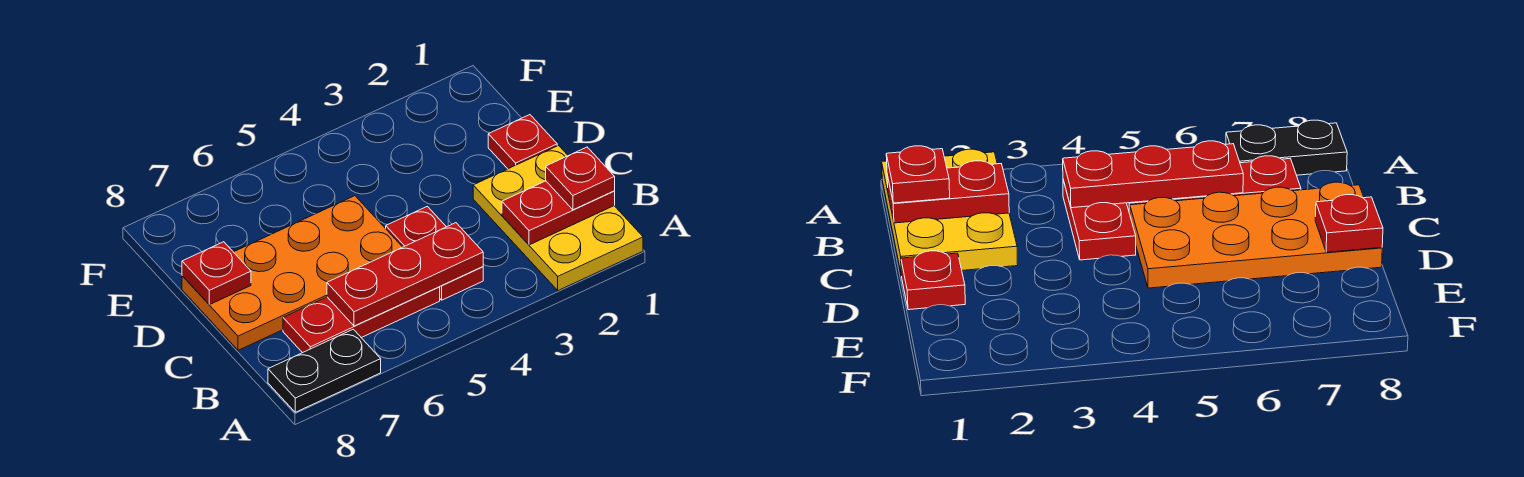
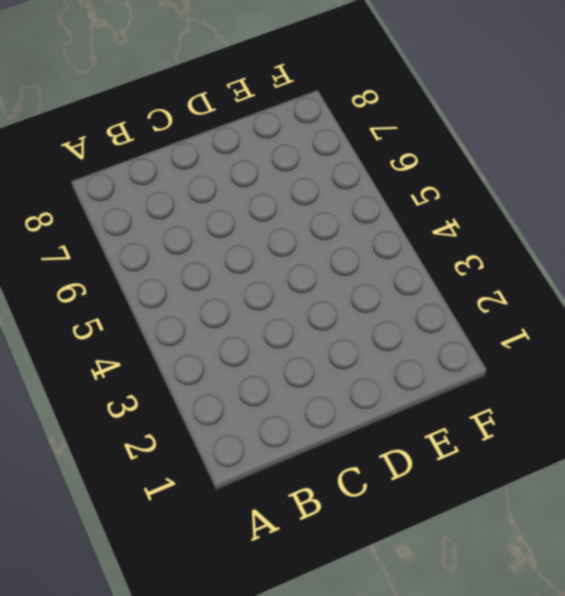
none -> yellow 2x3 plate [473,146,643,290]
none -> black 1x2 plate [268,329,381,412]

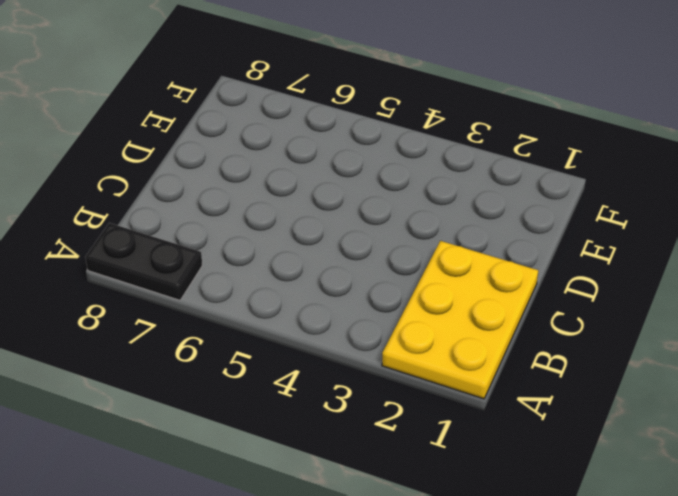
none -> red 1x2 plate [386,206,483,300]
none -> red 1x3 plate [283,287,440,353]

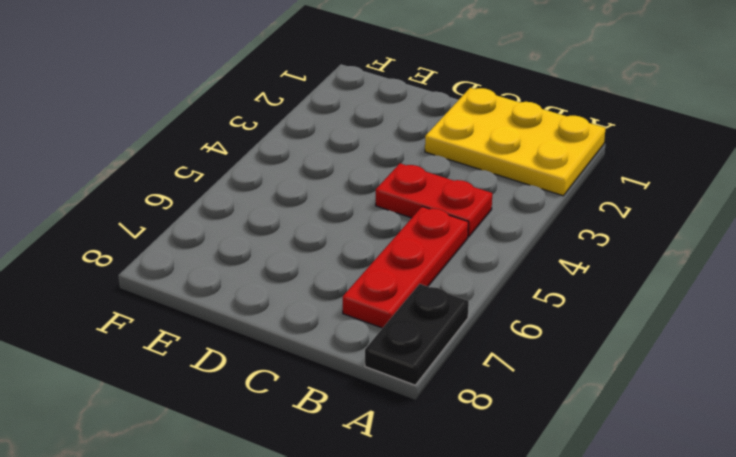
none -> orange 2x4 plate [182,196,402,350]
none -> red 1x1 plate [488,115,557,169]

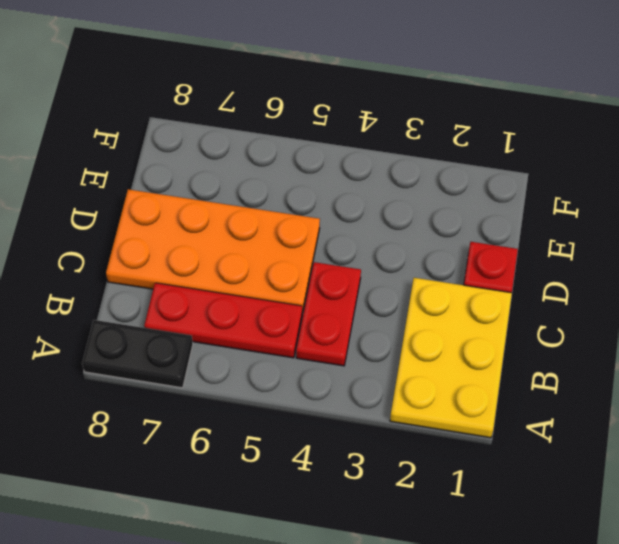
none -> red 1x2 plate [502,181,615,245]
none -> red 1x3 plate [327,223,483,326]

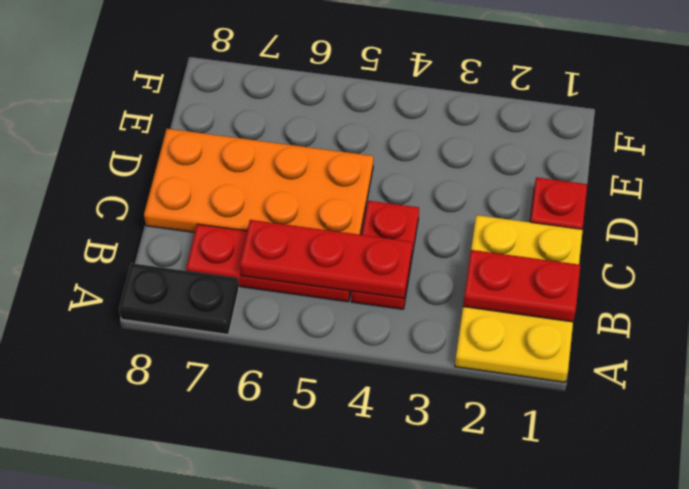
none -> red 1x1 plate [182,242,251,305]
none -> red 1x1 plate [546,147,615,210]

